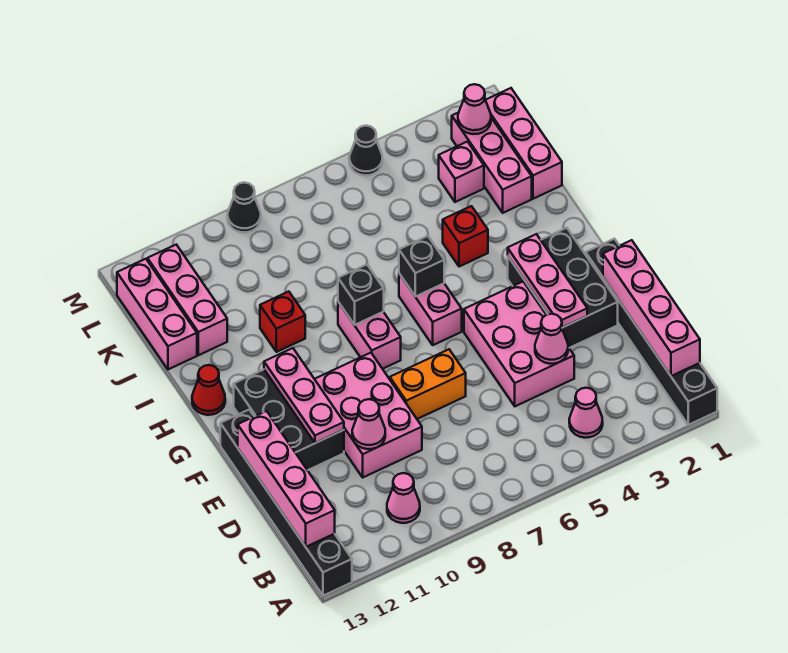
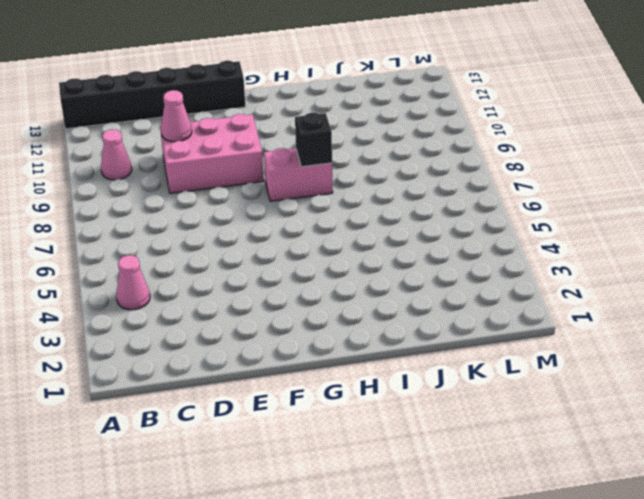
none -> black 1x6 brick [586,239,717,425]
none -> pink 2x3 brick [464,282,574,406]
none -> black 2x3 brick [508,228,618,348]
none -> orange 1x2 brick [390,349,466,419]

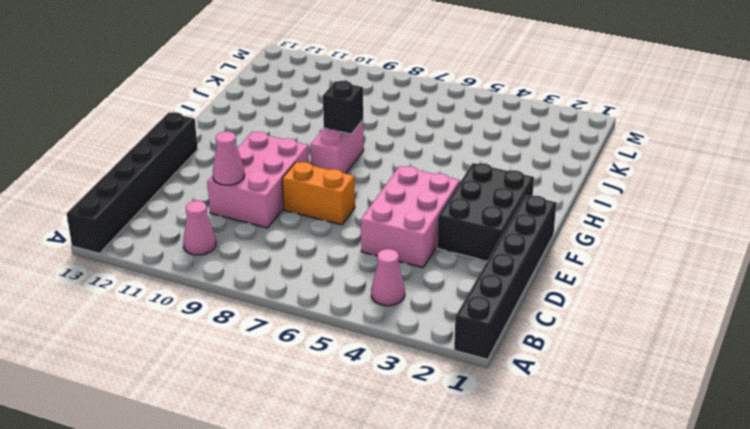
none -> black 2x3 brick [234,370,344,470]
none -> pink 1x2 brick [399,274,462,345]
none -> red 1x1 cone [192,365,225,415]
none -> red 1x1 brick [443,206,488,267]

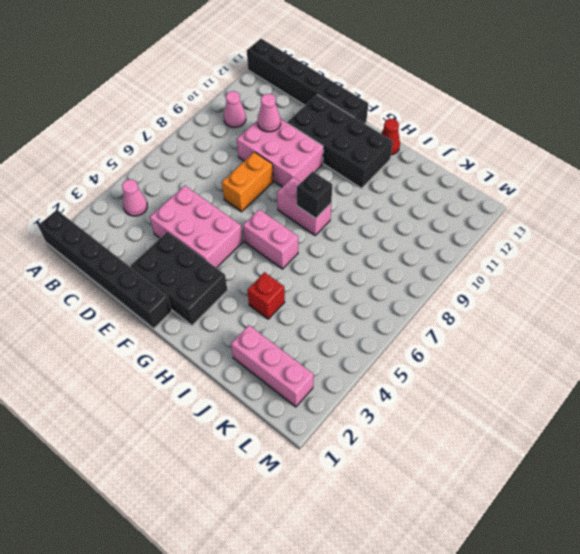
black 2x4 brick [287,95,393,188] -> black 2x3 brick [234,370,344,470]
none -> red 1x1 brick [260,292,305,352]
none -> pink 1x3 brick [486,88,562,199]
none -> pink 1x3 brick [147,245,227,355]
none -> pink 1x3 brick [117,259,197,369]

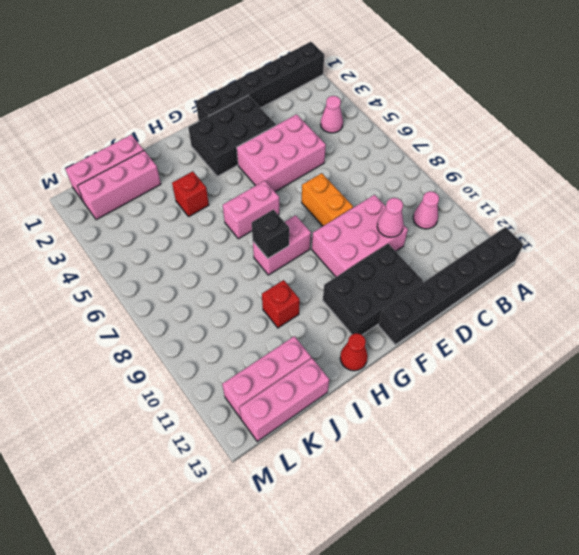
none -> pink 1x1 brick [439,142,484,202]
none -> black 1x1 cone [349,126,382,175]
none -> black 1x1 cone [228,182,261,232]
none -> pink 1x4 brick [603,240,700,376]

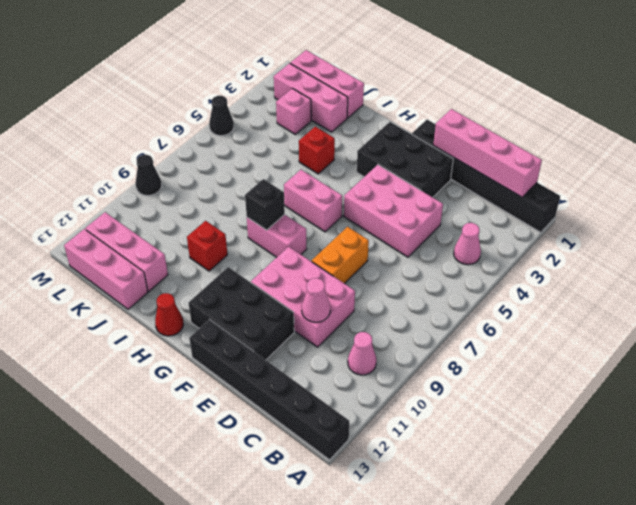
none -> pink 1x4 brick [238,411,335,547]
none -> pink 1x1 cone [535,314,568,364]
none -> pink 1x3 plate [508,234,587,328]
none -> pink 1x3 plate [264,348,344,443]

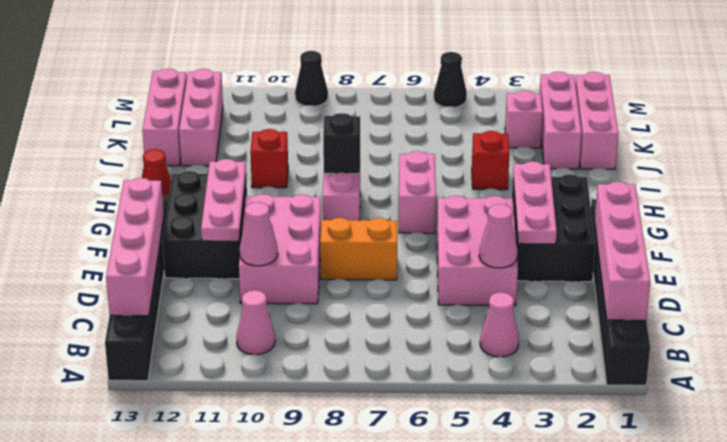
none -> black 1x1 brick [399,236,444,297]
none -> pink 1x1 cone [458,84,491,134]

